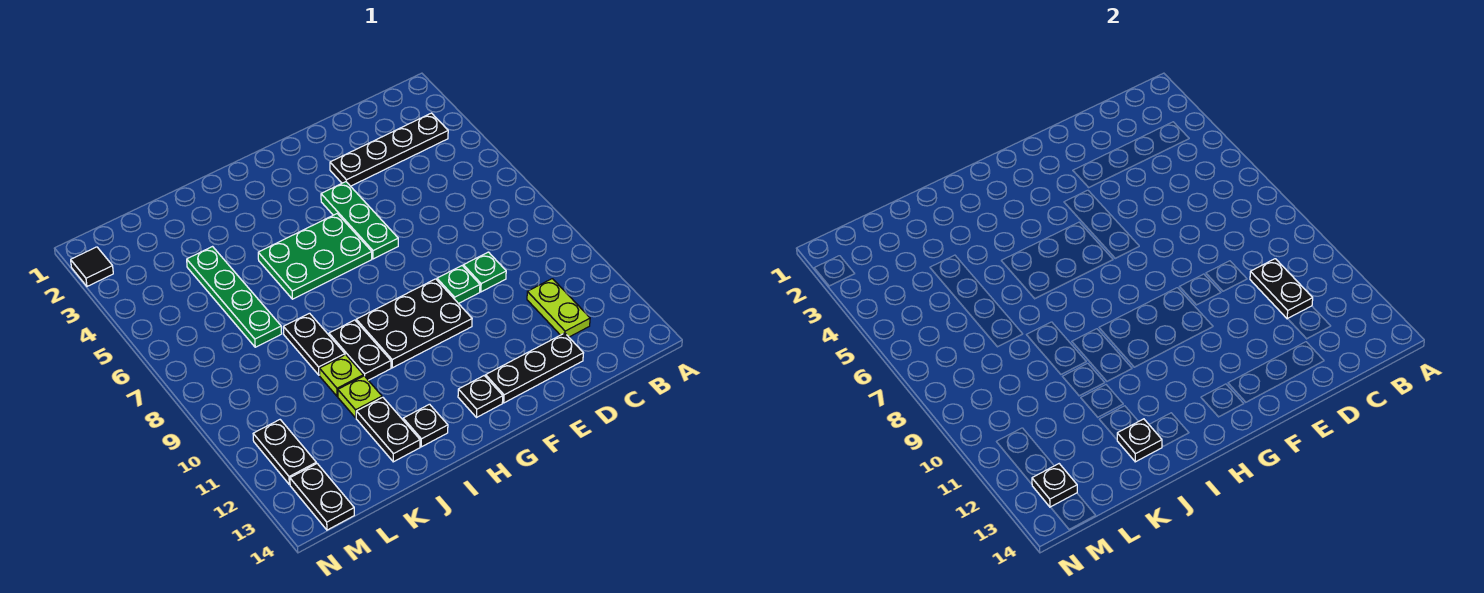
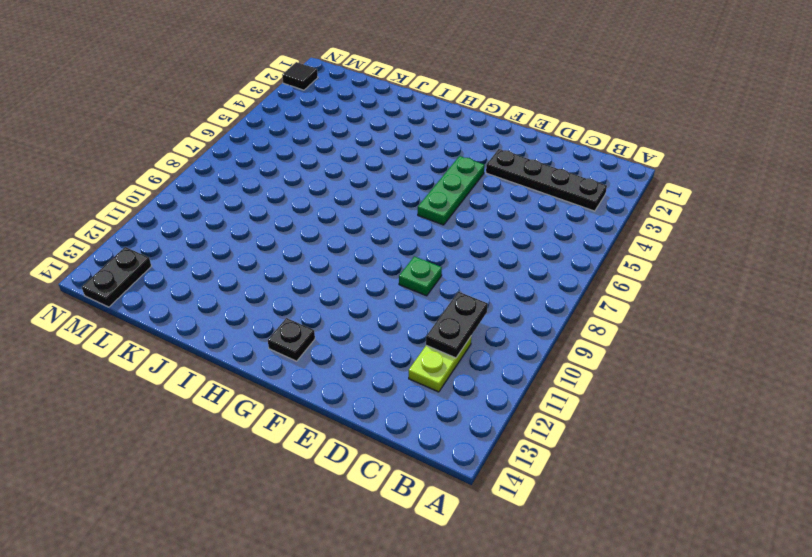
none -> green 1x1 plate [463,252,506,292]
none -> black 1x3 plate [486,333,583,403]
none -> black 2x3 plate [356,279,472,368]

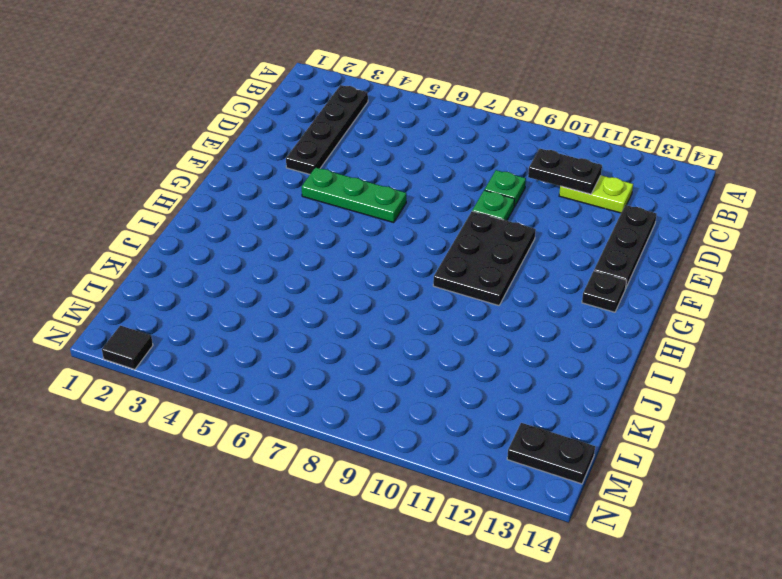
none -> green 2x3 plate [258,214,372,299]
none -> black 1x2 plate [329,320,391,380]
none -> black 1x1 plate [403,404,448,447]

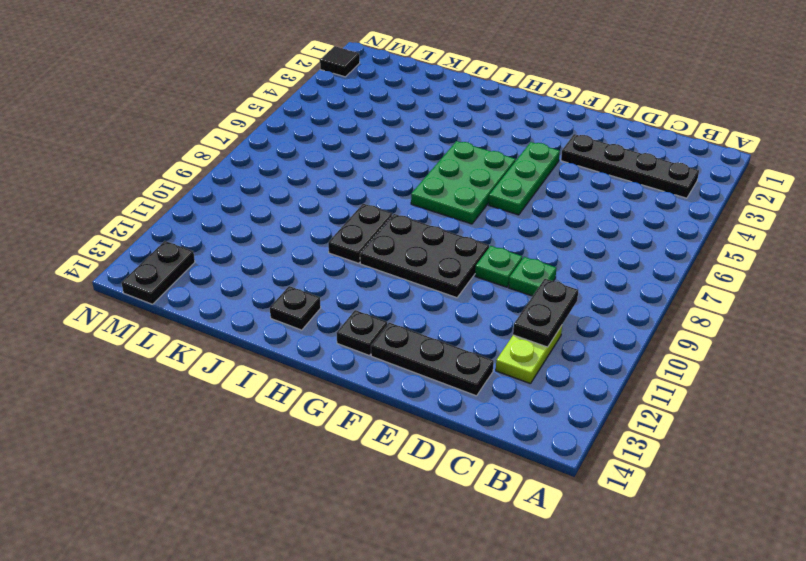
green 2x3 plate [411,141,516,224] -> green 2x3 plate turned to [258,214,372,299]
none -> black 1x2 plate [283,313,345,375]
none -> lime 1x1 plate [319,355,363,396]
none -> lime 1x1 plate [338,376,382,418]

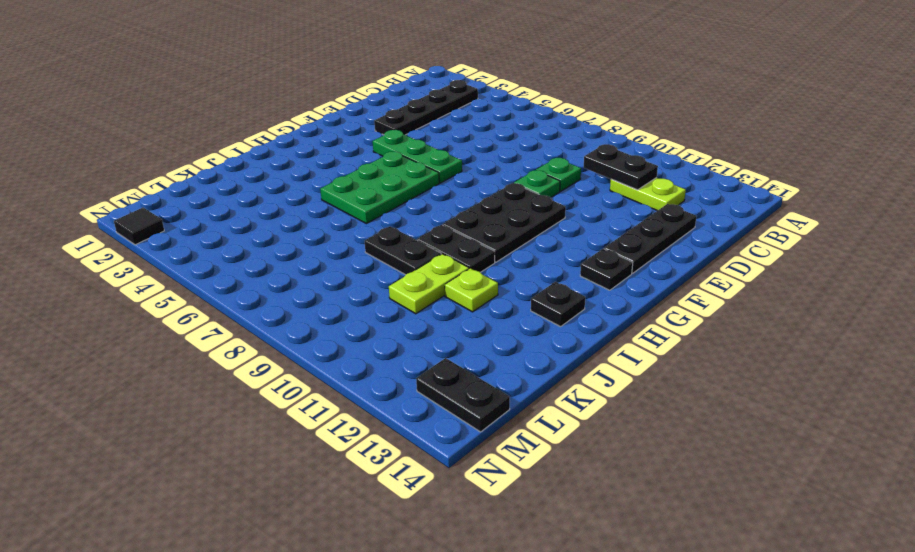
lime 1x2 plate [389,254,469,314] -> lime 1x1 plate [319,355,363,396]
none -> black 1x2 plate [356,397,420,462]
none -> green 1x4 plate [187,247,282,347]
none -> black 1x2 plate [253,420,316,485]

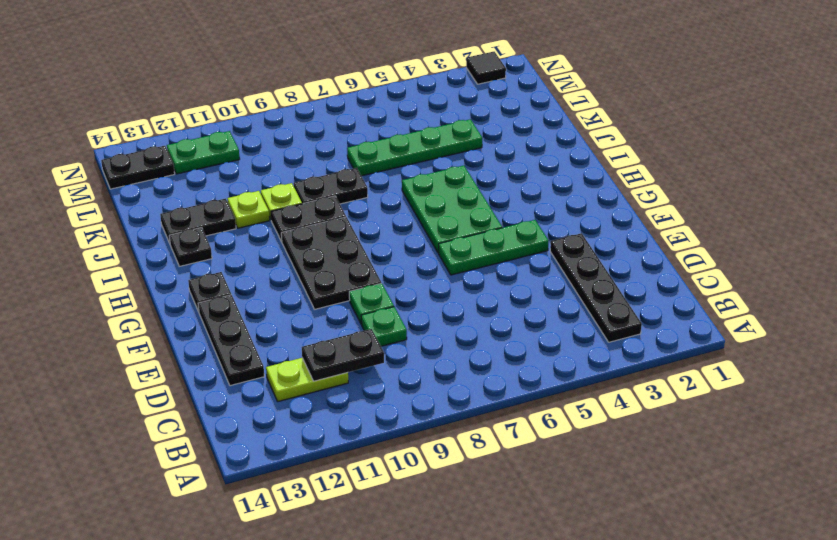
green 1x2 plate [167,131,240,174] -> black 1x2 plate [253,420,316,485]
none -> black 1x1 plate [1117,419,1162,462]
none -> black 1x1 plate [1032,464,1077,507]

